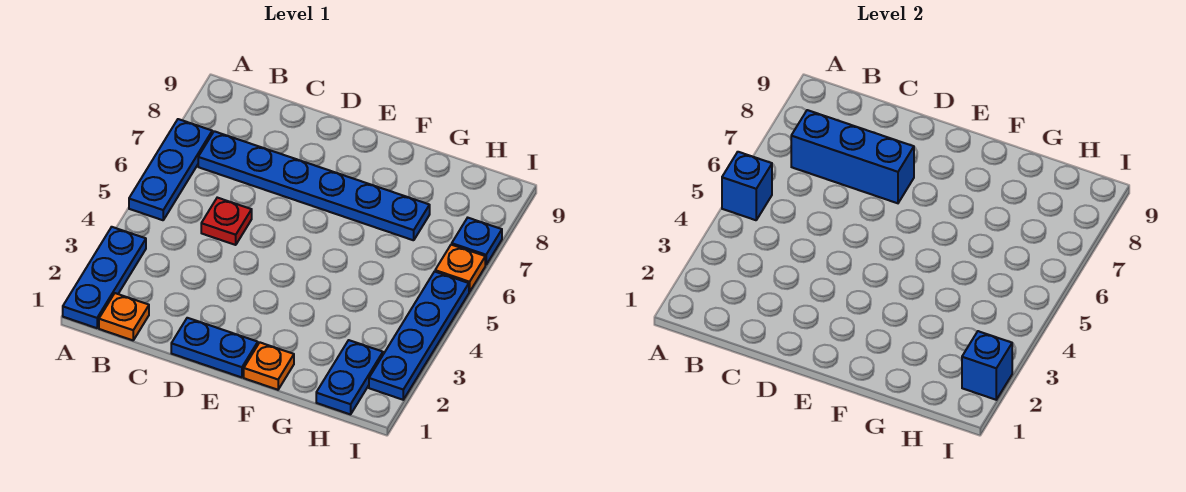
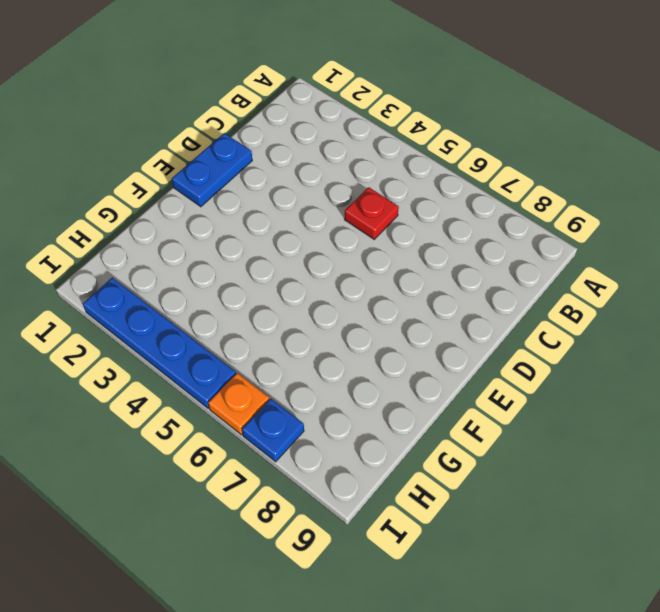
none -> blue 1x3 plate [63,227,146,328]
none -> blue 1x3 plate [129,119,212,220]
none -> orange 1x1 plate [99,293,149,340]

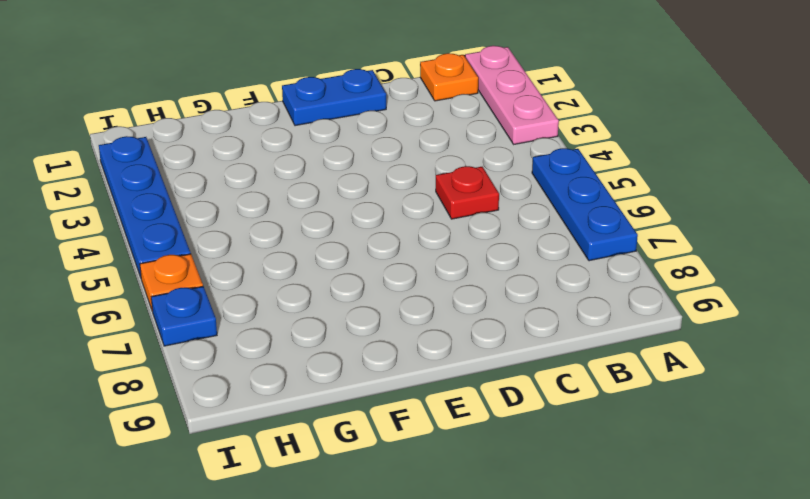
pink 1x3 plate [465,46,559,144] -> blue 1x3 plate [63,227,146,328]
none -> blue 1x6 plate [198,131,430,240]
none -> orange 1x1 plate [244,343,294,390]
none -> blue 1x2 plate [316,340,383,414]

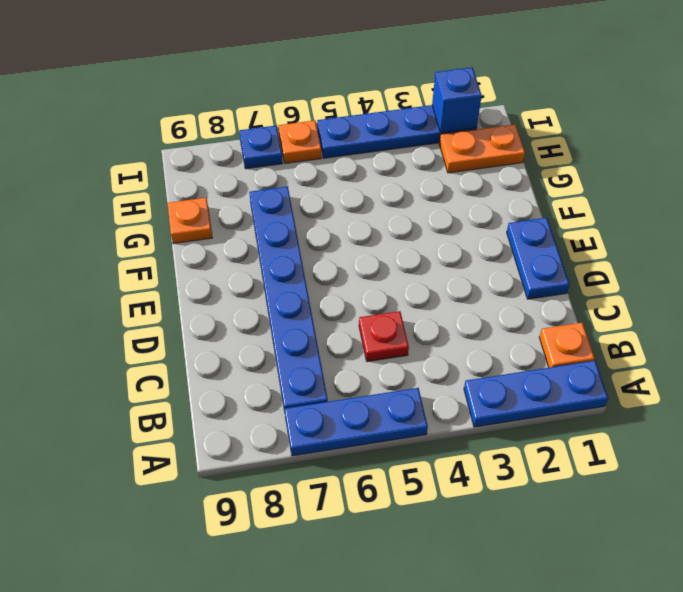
orange 1x1 plate [167,198,212,244] -> orange 1x1 plate moved to [244,343,294,390]
orange 1x2 plate [439,124,525,173] -> blue 1x2 plate [316,340,383,414]
none -> blue 1x1 brick [722,152,772,220]
none -> blue 1x3 brick [791,110,914,203]

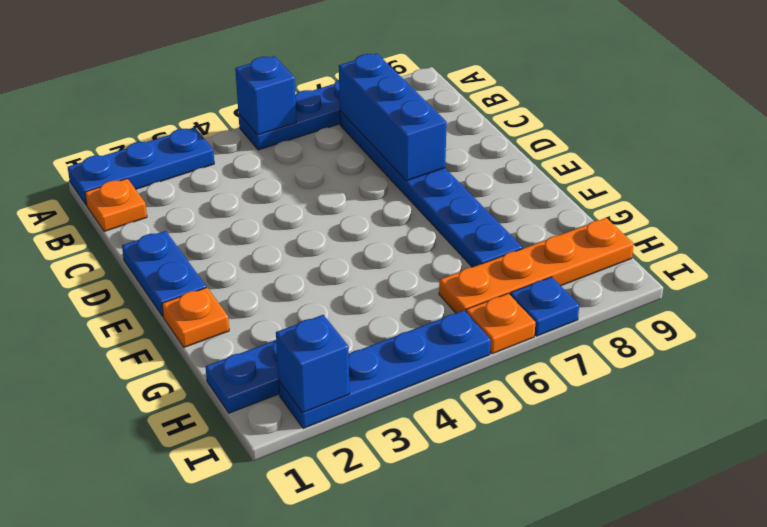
orange 1x4 plate [439,218,634,313] -> none
none -> red 1x1 plate [201,198,252,245]

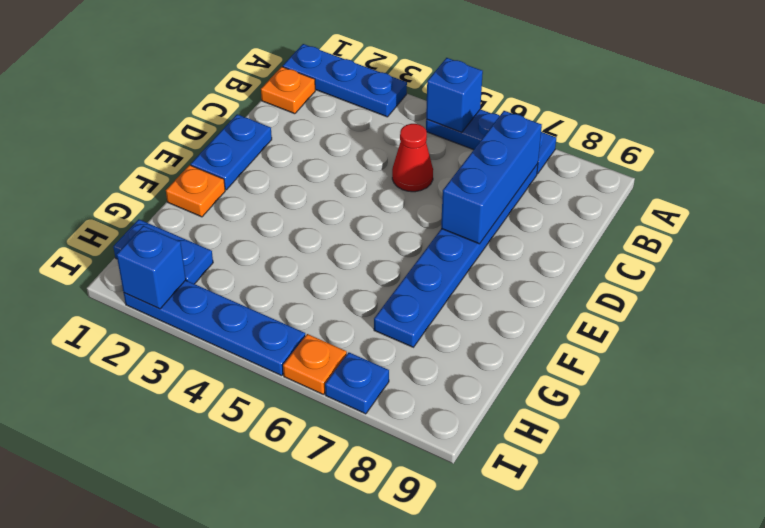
red 1x1 cone [392,124,433,192] -> red 1x1 plate [201,198,252,245]

